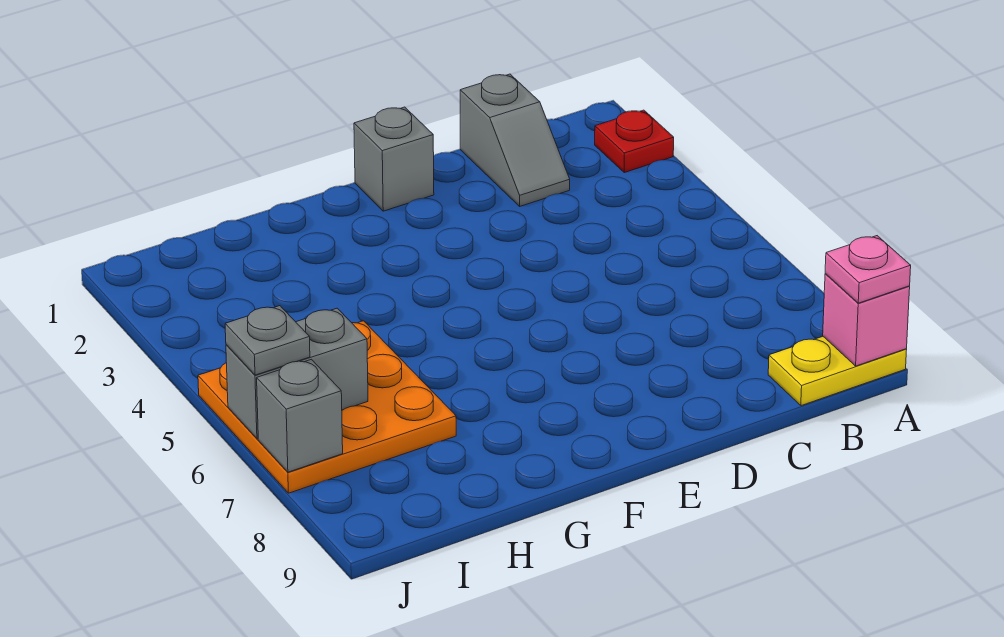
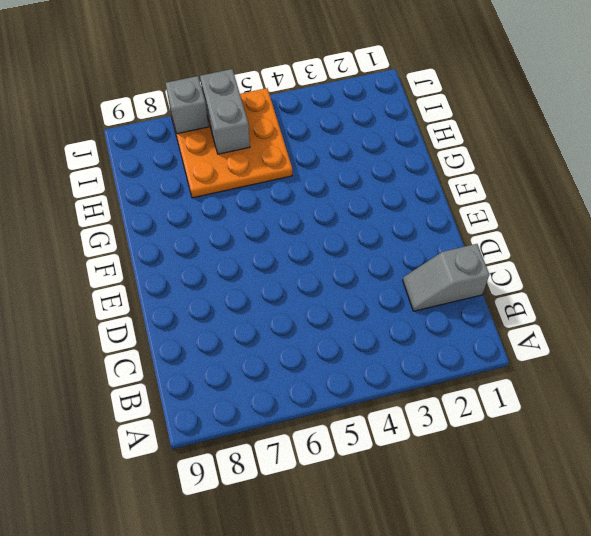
none -> red 1x1 plate [595,110,674,173]
none -> yellow 1x2 plate [768,337,907,406]

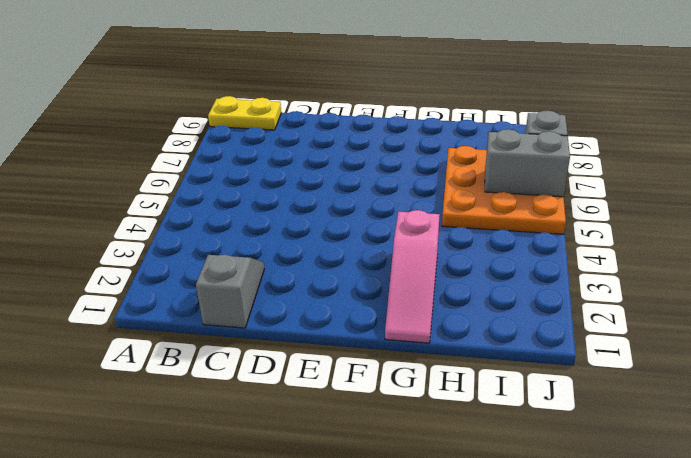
pink 1x3 slope [385,210,440,343] -> none
none -> red 1x1 plate [595,110,674,173]
none -> grey 1x1 brick [354,107,434,211]

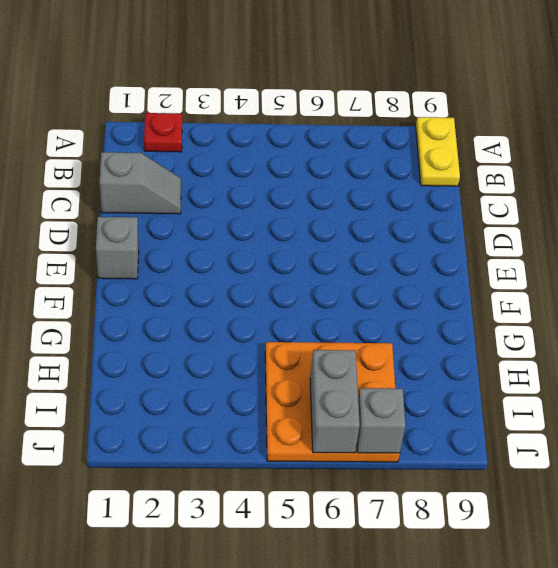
none -> pink 1x1 brick [823,274,910,366]
none -> pink 1x1 plate [825,236,911,303]

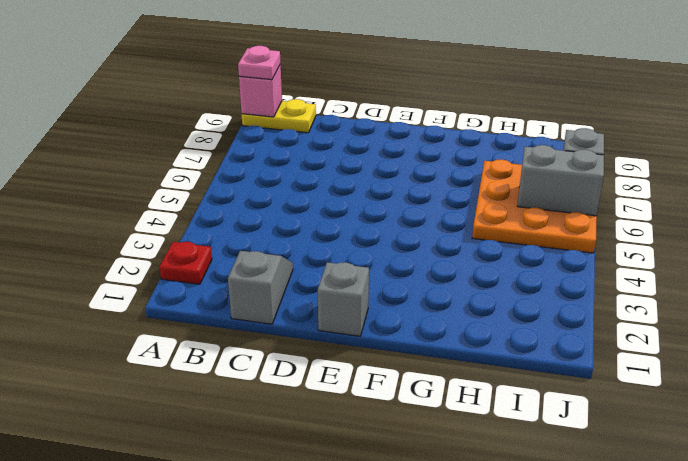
none -> grey 1x1 plate [225,306,310,375]

